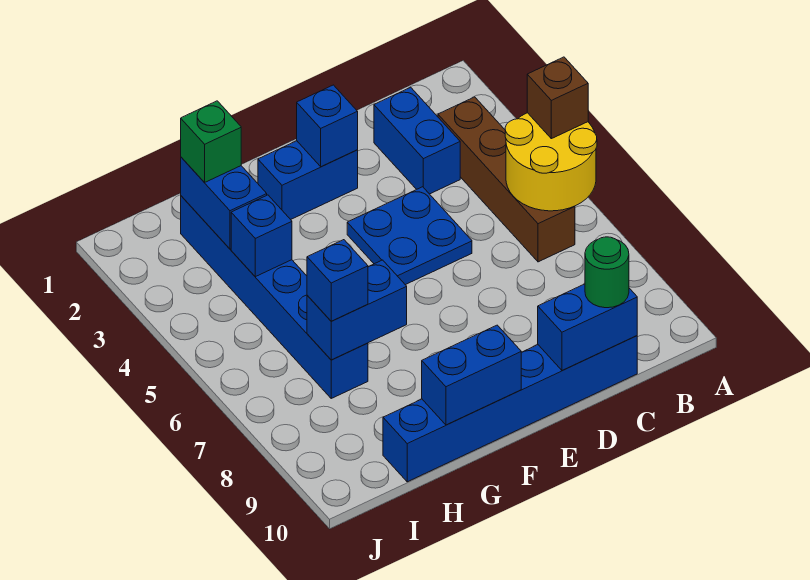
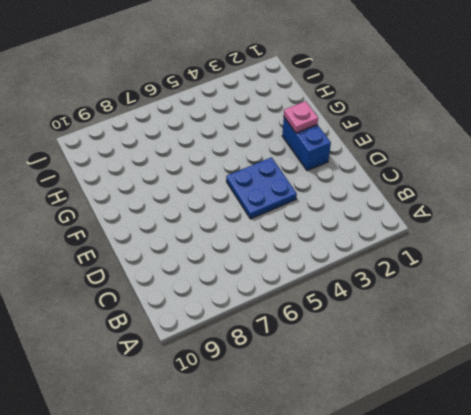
pink 1x1 plate [284,101,318,133] -> none
none -> brown 1x4 brick [438,97,575,262]
none -> blue 1x2 brick [374,87,460,194]
none -> blue 1x6 brick [383,336,637,482]

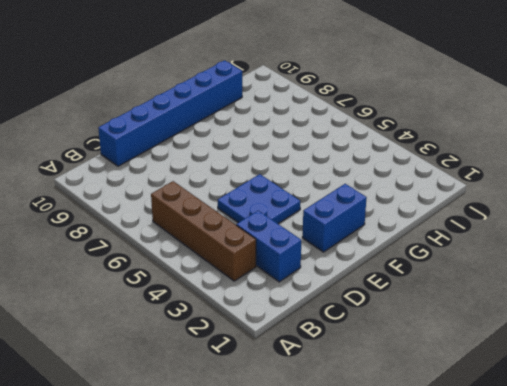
none -> blue 1x6 brick [181,196,368,398]
none -> yellow 2x2 round brick [505,113,597,211]
none -> blue 1x2 brick [538,284,637,371]

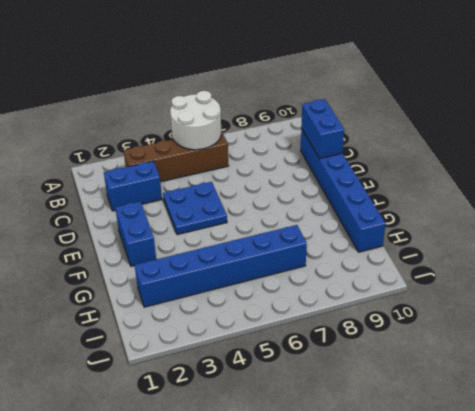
white 2x2 round brick [170,91,221,150] -> yellow 2x2 round brick [505,113,597,211]
none -> blue 1x1 brick [297,85,358,167]
none -> blue 1x2 brick [422,325,521,425]
none -> blue 1x2 brick [307,260,407,360]

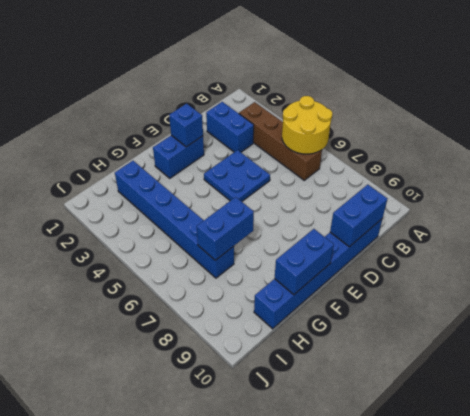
none -> blue 1x2 brick [181,157,267,249]
none -> blue 1x1 brick [231,195,292,277]
none -> brown 1x1 brick [527,57,588,139]

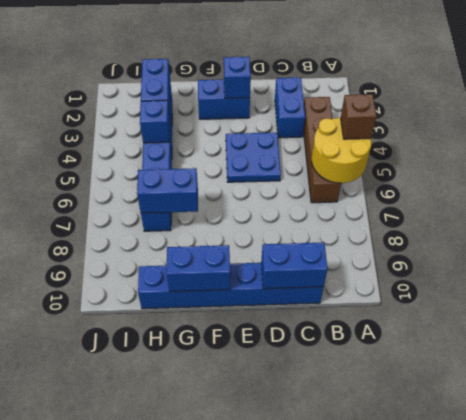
none -> green 1x1 round brick [585,237,629,308]
none -> green 1x1 brick [181,101,241,183]
none -> blue 1x1 brick [307,240,368,321]

